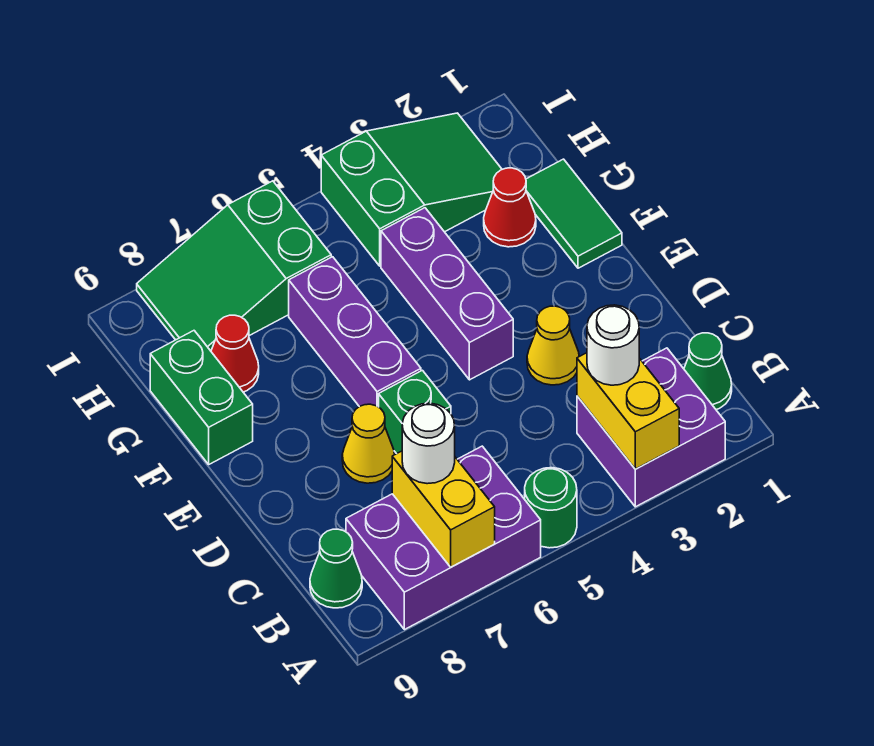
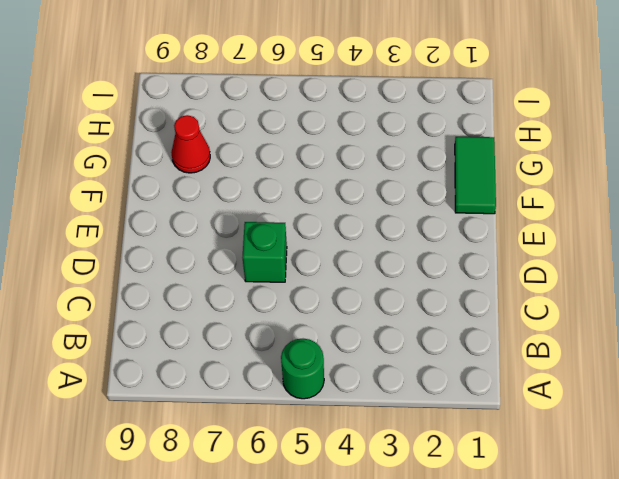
none -> purple 2x2 brick [577,348,725,507]
none -> purple 2x3 brick [346,446,541,630]
none -> green 1x1 cone [684,333,732,410]

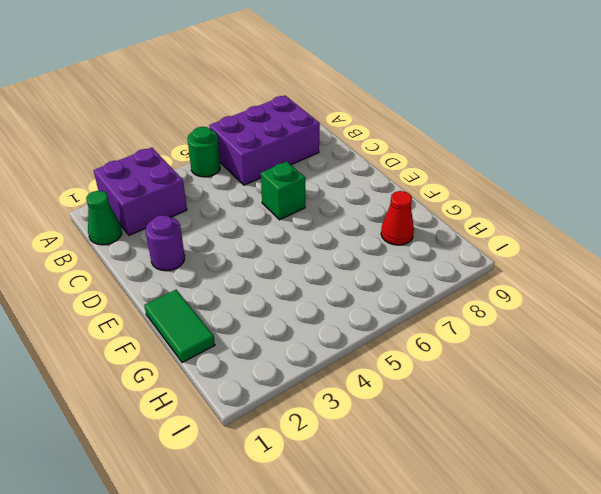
purple 1x1 round brick [146,215,185,271] -> none
none -> green 1x1 cone [310,529,362,608]
none -> yellow 1x1 cone [527,306,579,385]
none -> yellow 1x1 cone [342,404,394,483]

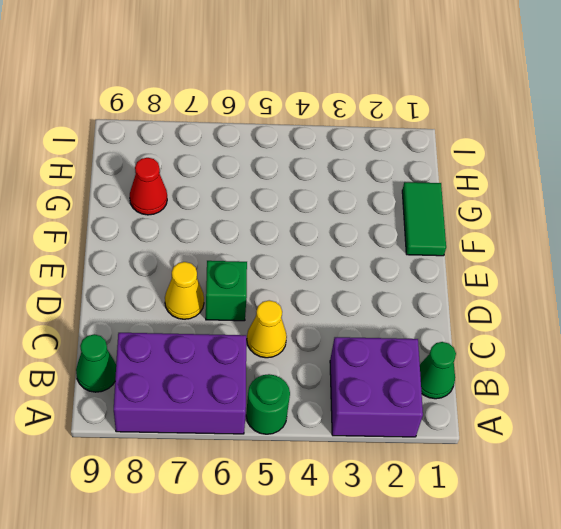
yellow 1x1 cone [247,300,287,358] -> yellow 1x1 cone moved to [527,306,579,385]
none -> purple 1x3 brick [381,208,513,380]
none -> purple 1x3 brick [289,257,421,407]
none -> green 1x2 brick [150,331,253,464]

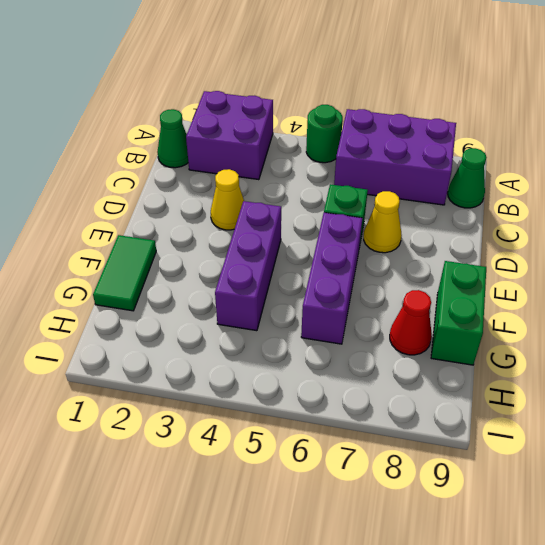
none -> red 1x1 cone [484,168,536,247]
none -> green 2x3 slope [321,113,502,266]
none -> green 2x3 slope [137,181,331,351]

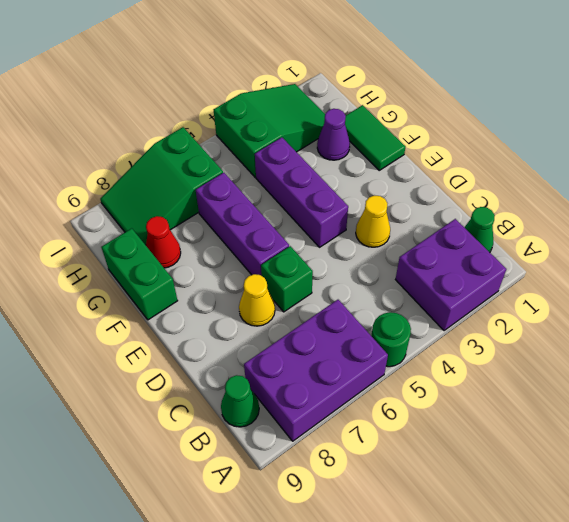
purple 1x1 cone [317,109,350,160] -> red 1x1 cone [484,168,536,247]
none -> yellow 1x2 brick [577,353,679,469]
none -> yellow 1x2 brick [392,451,495,567]
none -> white 1x1 round brick [587,305,639,385]

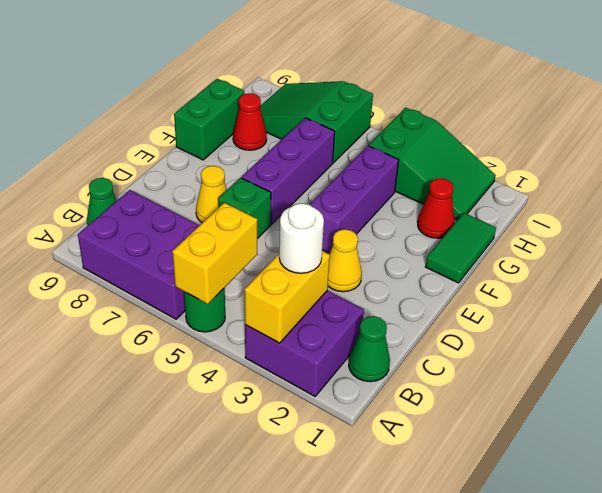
yellow 1x2 brick [172,203,257,304] -> yellow 1x2 brick moved to [392,451,495,567]
none -> white 1x1 round brick [402,403,455,484]

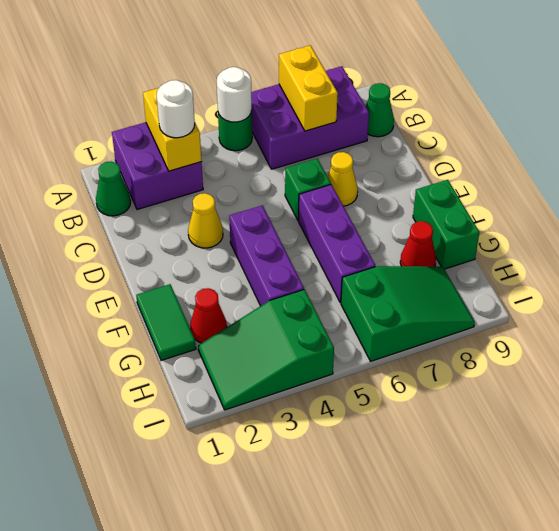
white 1x1 round brick [217,67,252,122] -> white 1x1 round brick moved to [402,403,455,484]

